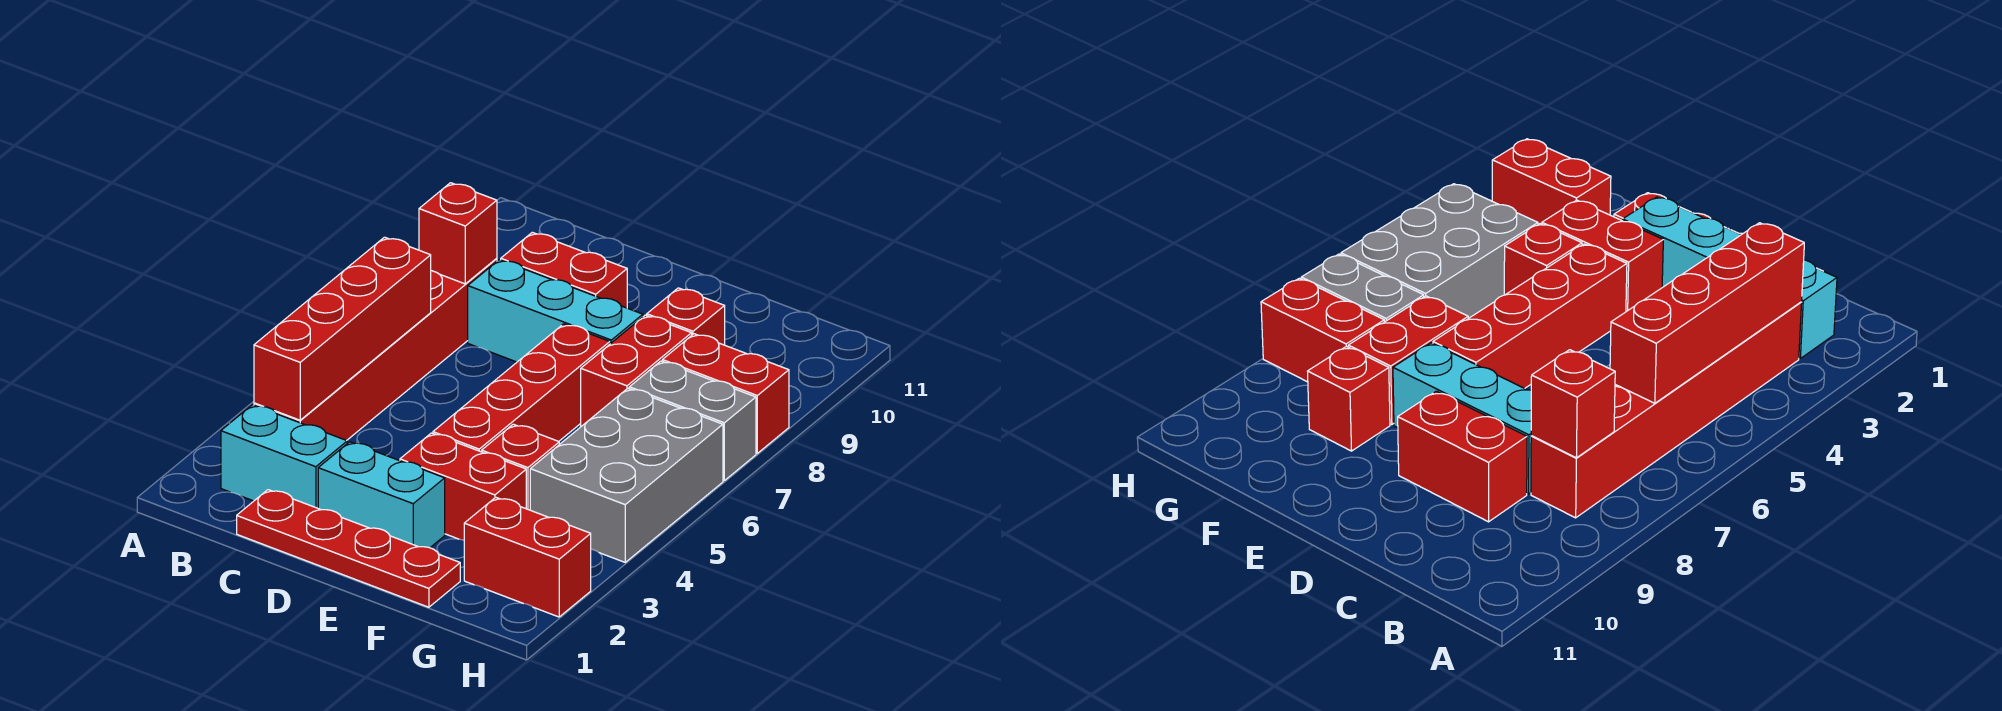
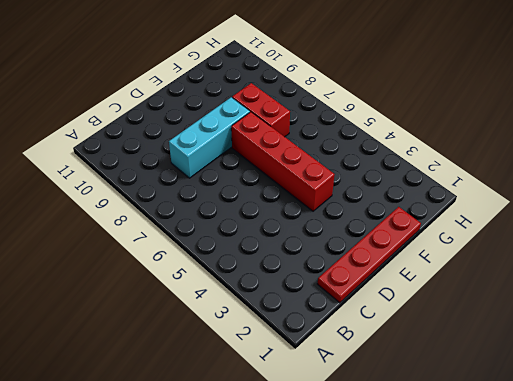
none -> cyan 1x2 brick [221,405,347,508]
none -> red 1x6 brick [254,259,497,441]
none -> red 1x2 brick [501,232,627,308]

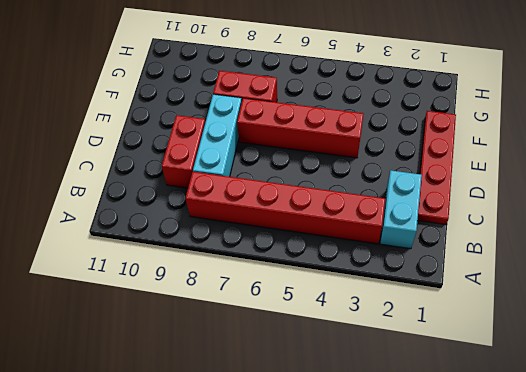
none -> cyan 1x2 brick [318,442,445,548]
none -> red 1x2 brick [400,433,526,540]
none -> red 1x1 brick [482,424,559,510]

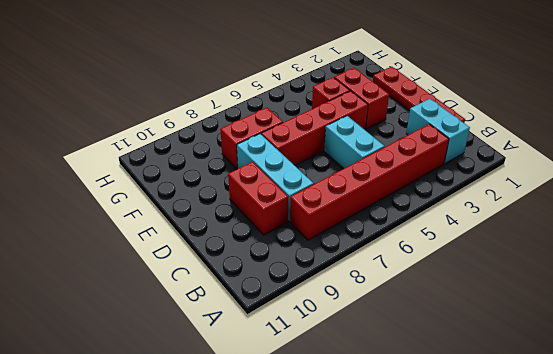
cyan 1x2 brick [324,116,385,169] -> cyan 1x2 brick moved to [318,442,445,548]
none -> red 1x1 brick [647,288,725,345]
none -> red 1x2 brick [464,497,591,617]
none -> grey 2x3 brick [530,388,723,562]

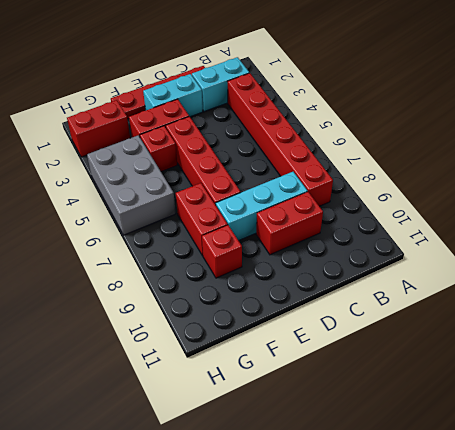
none -> grey 1x2 brick [629,361,756,481]
none -> red 1x2 brick [662,334,789,453]
none -> red 1x4 brick [254,237,431,420]

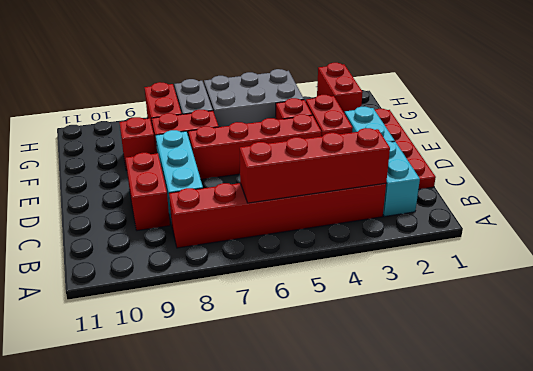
none -> red 1x1 brick [419,183,497,284]

